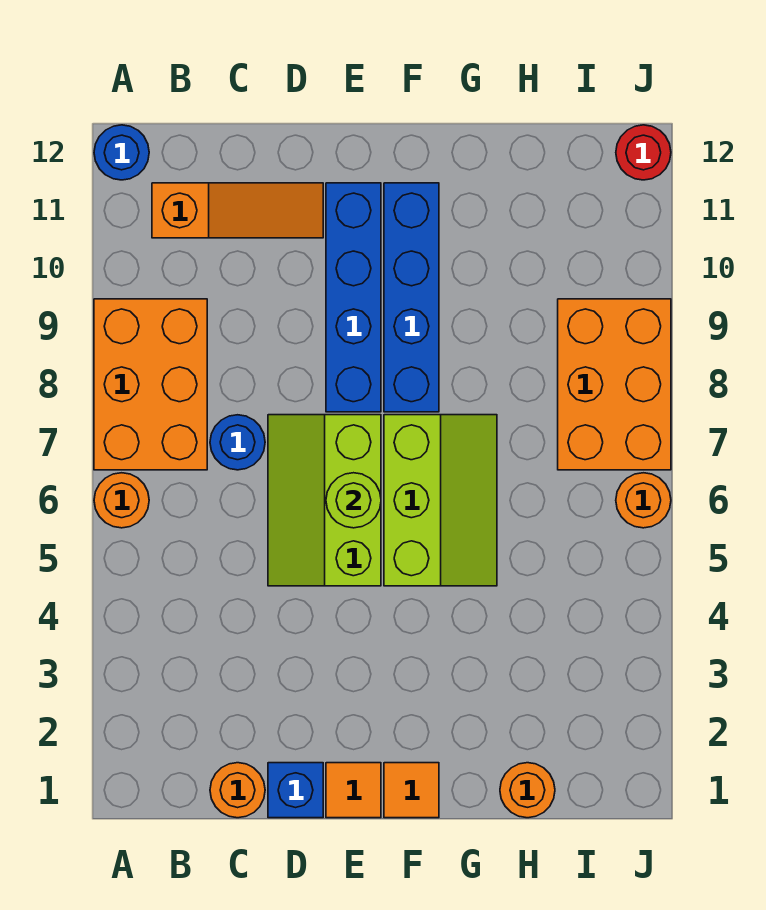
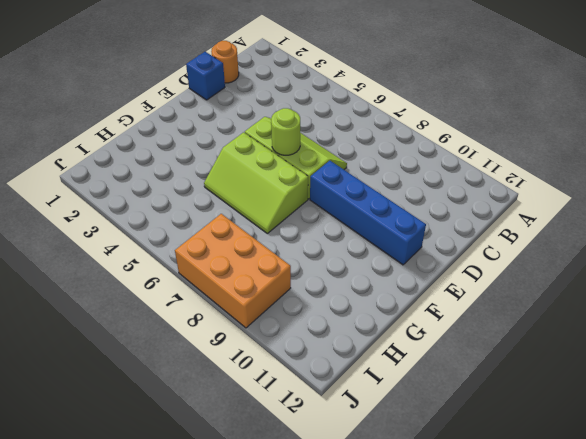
none -> orange 1x1 round brick [94,473,149,528]
none -> orange 2x3 brick [94,299,207,470]
none -> blue 1x1 round brick [94,125,149,180]

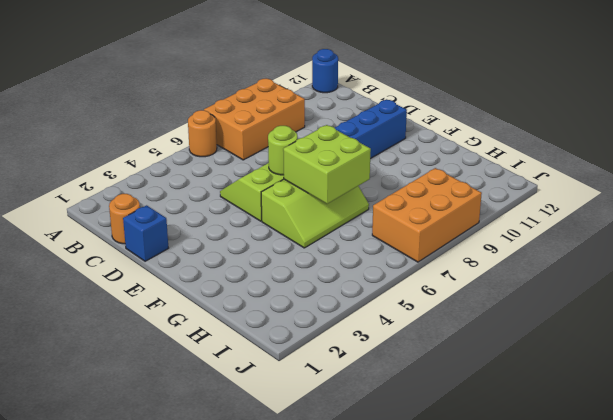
lime 2x2 brick [283,125,371,204] -> none
none -> orange 1x3 slope [152,183,323,238]
none -> blue 1x1 round brick [210,415,265,470]
none -> orange 1x1 tile [326,763,381,818]

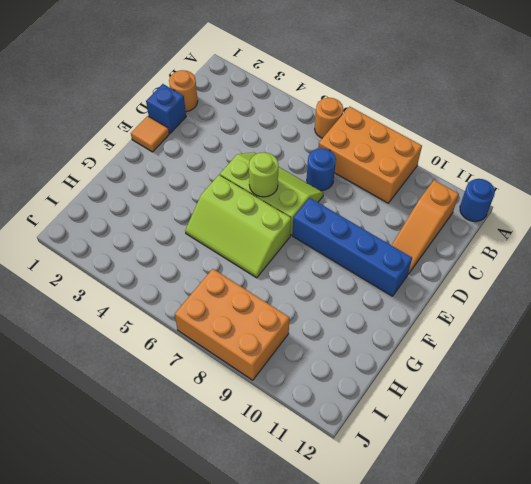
none -> orange 1x1 tile [384,763,439,818]
none -> blue 1x4 brick [384,183,439,412]
none -> orange 1x1 round brick [500,763,555,818]

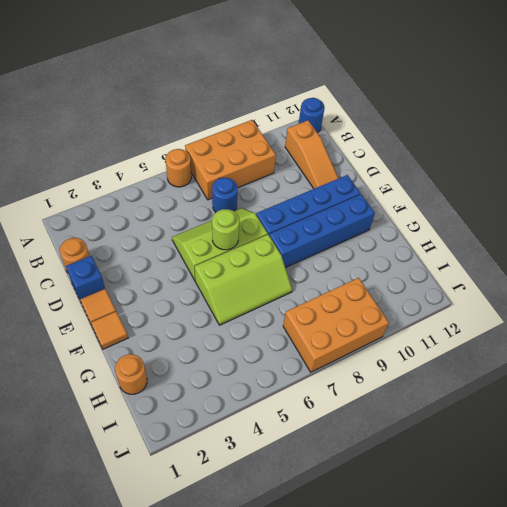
none -> orange 1x1 round brick [616,473,671,528]
none -> red 1x1 round brick [616,125,671,180]

